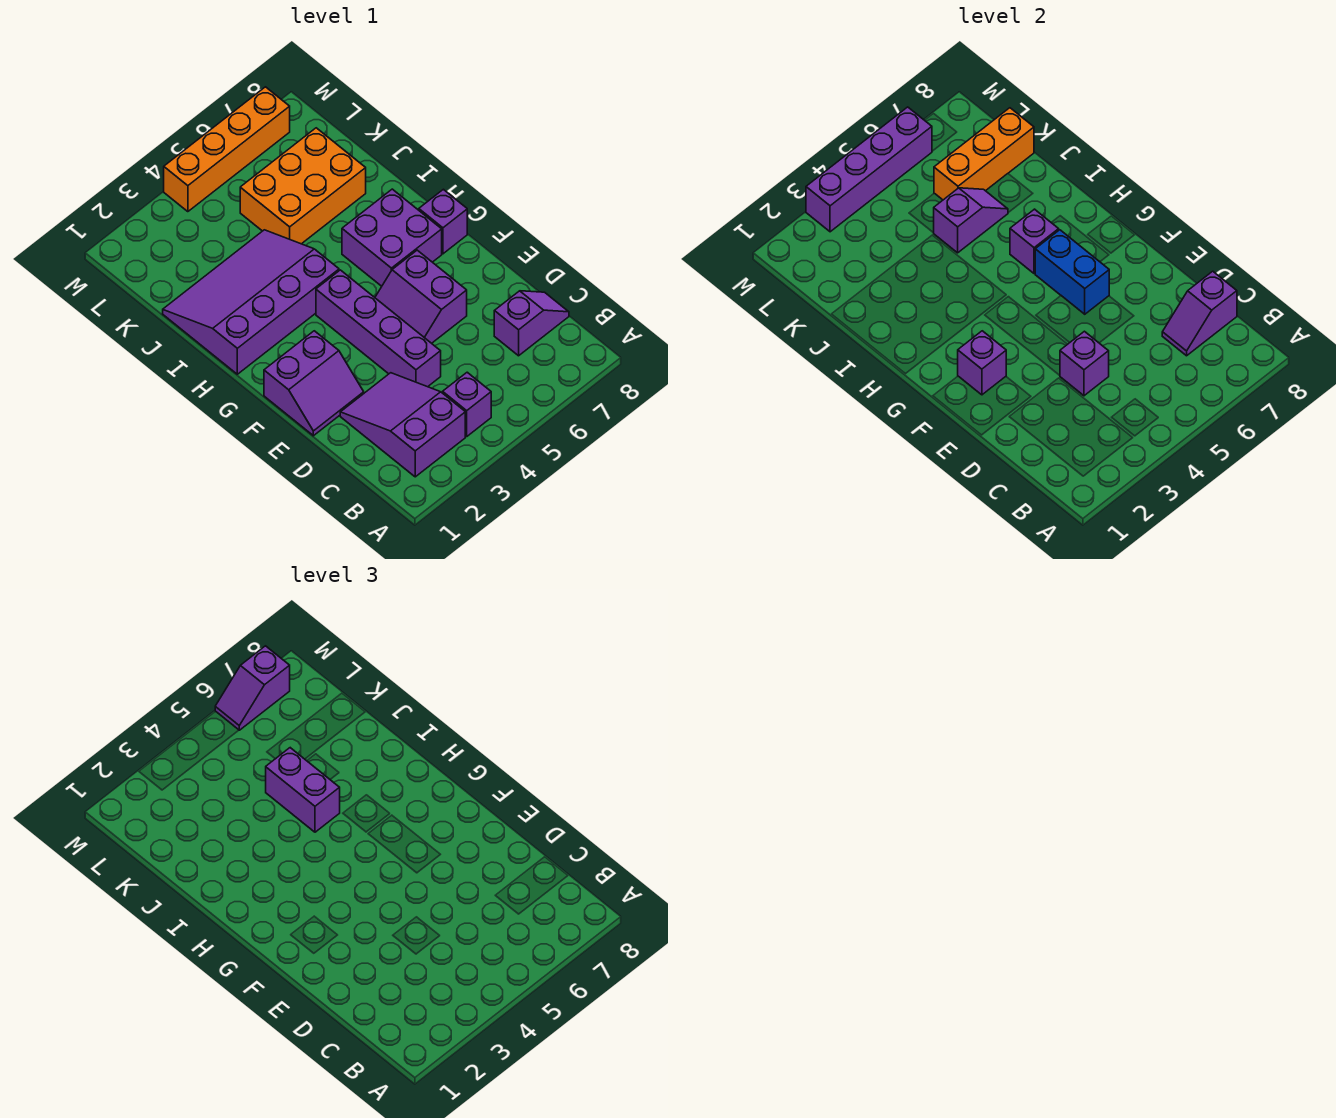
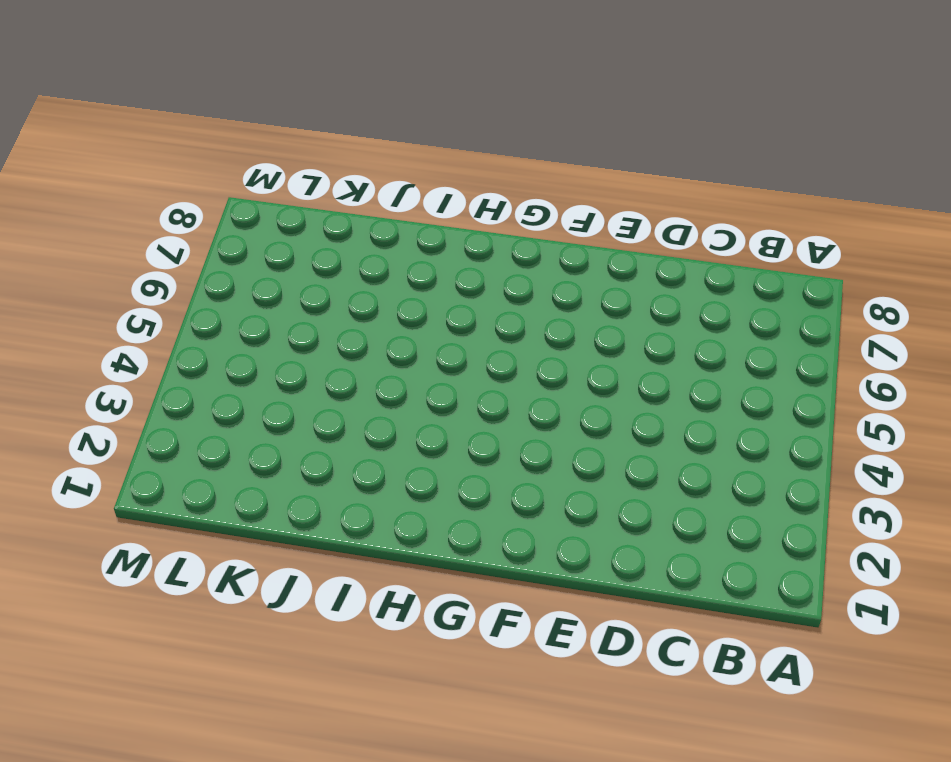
none -> purple 2x3 slope [340,373,465,477]
none -> purple 1x1 brick [443,372,491,436]
none -> purple 1x2 slope [494,291,569,356]

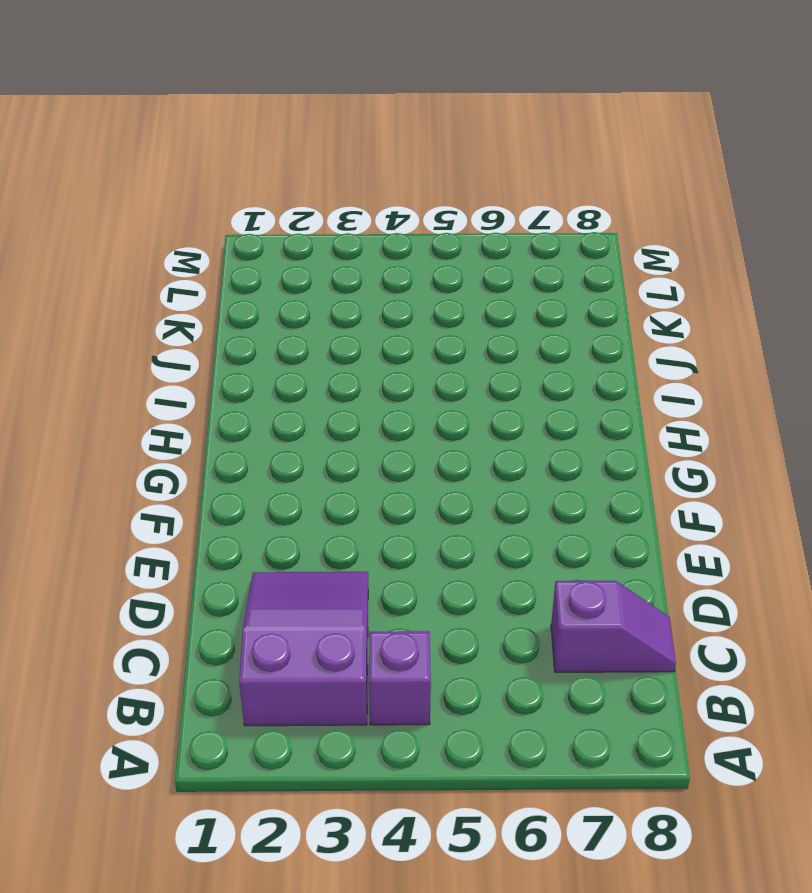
none -> purple 1x4 brick [316,270,441,387]
none -> purple 2x2 slope [264,331,364,436]
none -> purple 2x2 slope [375,250,467,343]

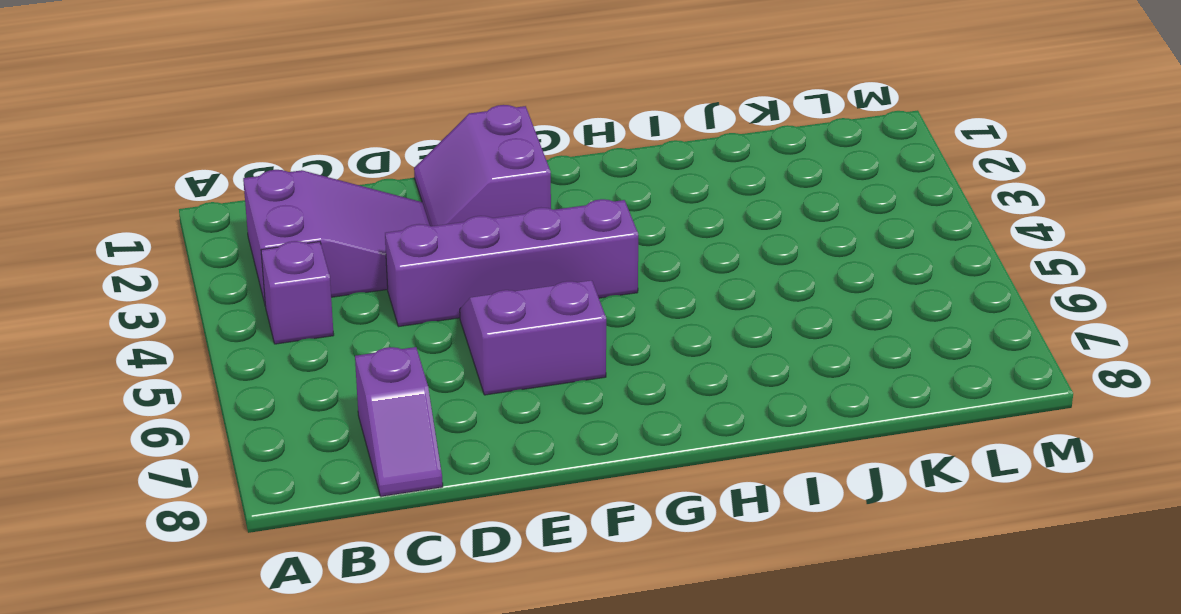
none -> purple 2x2 brick [342,189,442,286]
none -> purple 1x1 brick [419,189,467,254]
none -> purple 3x4 slope [163,230,339,374]

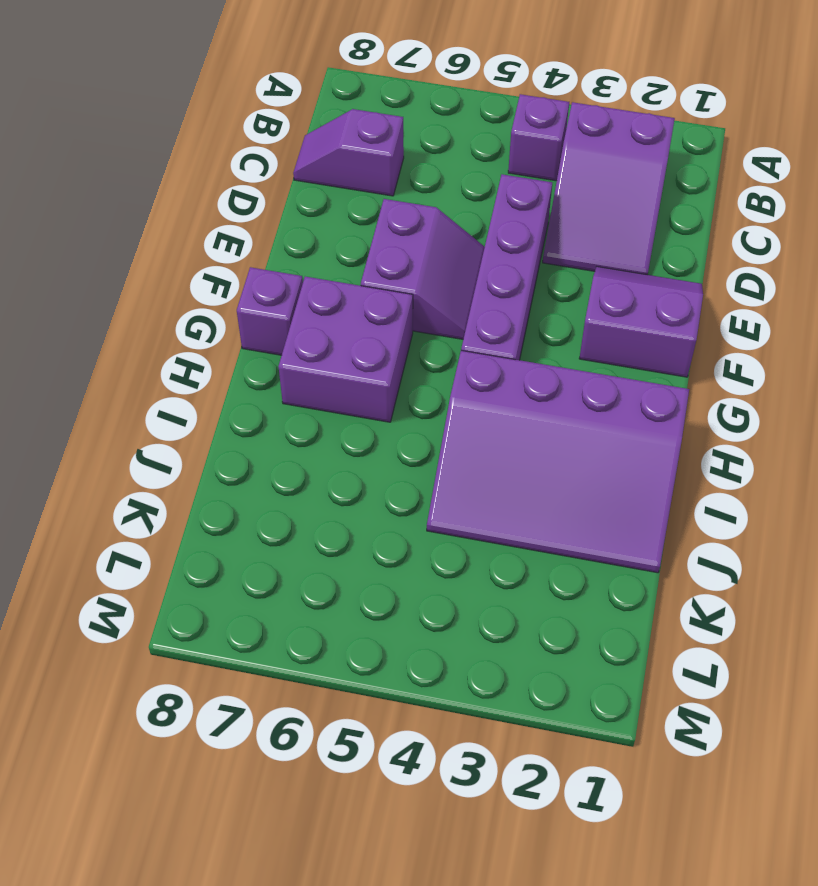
none -> orange 2x3 brick [240,128,366,244]
none -> orange 1x4 brick [164,87,290,212]
none -> purple 1x2 slope [1162,271,1237,356]

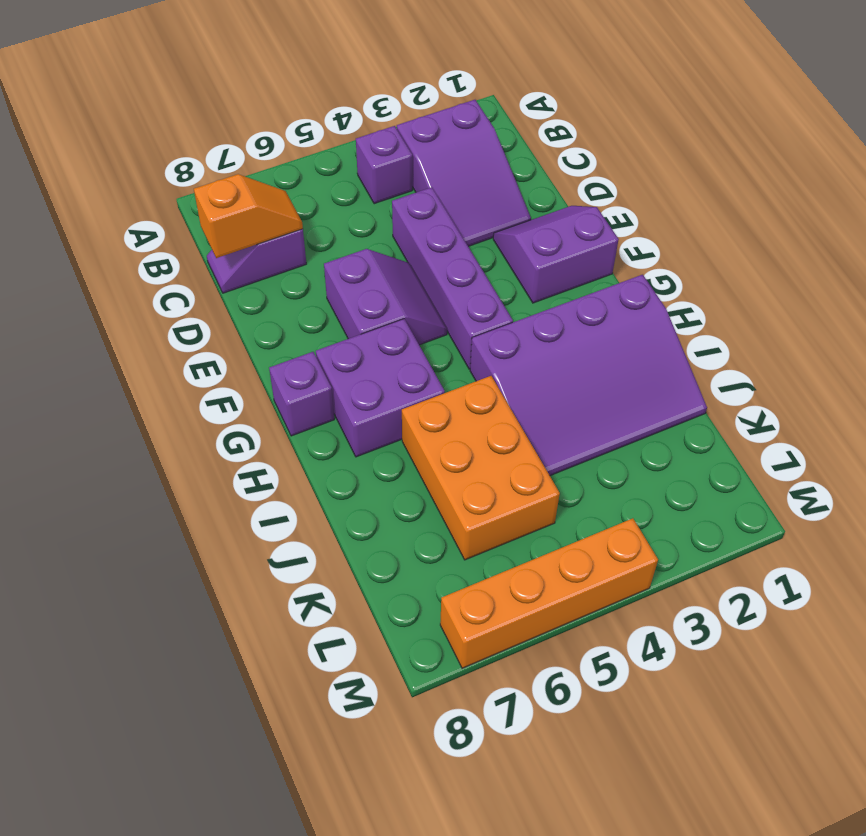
orange 1x2 slope [194,174,303,258] -> purple 1x2 slope [1162,271,1237,356]
orange 2x3 brick [402,376,560,560] -> orange 2x3 brick turned to [240,128,366,244]
none -> purple 1x1 brick [1060,331,1109,396]
none -> purple 1x1 brick [958,331,1006,395]
none -> blue 1x2 brick [1035,230,1109,314]

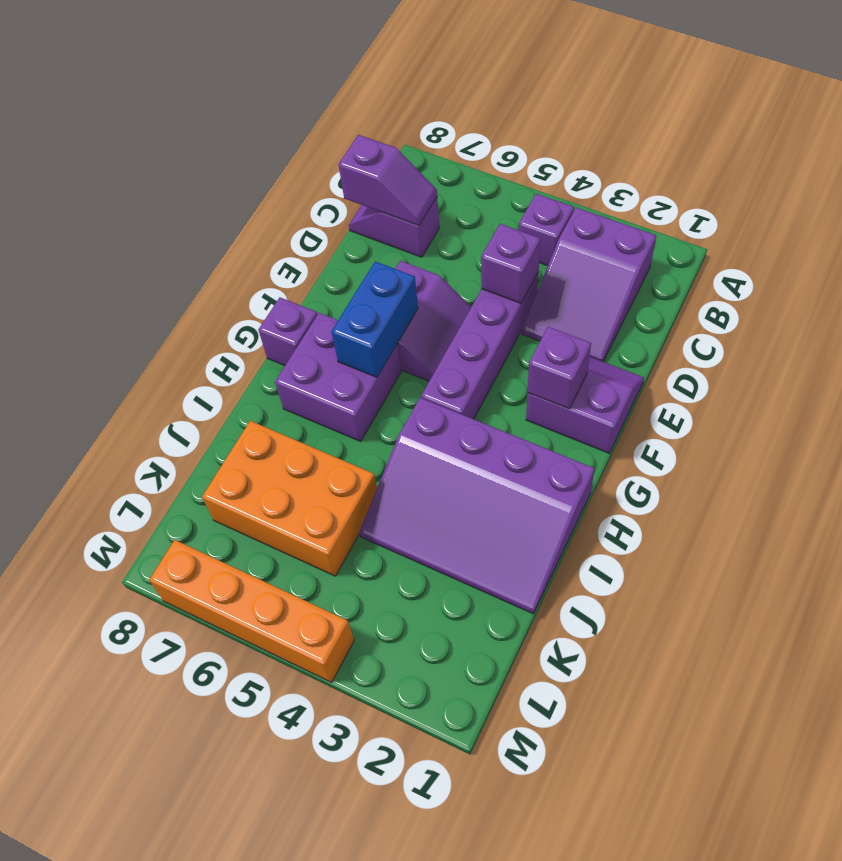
none -> purple 1x1 brick [1010,209,1059,274]
none -> purple 1x2 slope [934,188,1008,253]
none -> orange 1x3 brick [934,108,1034,200]

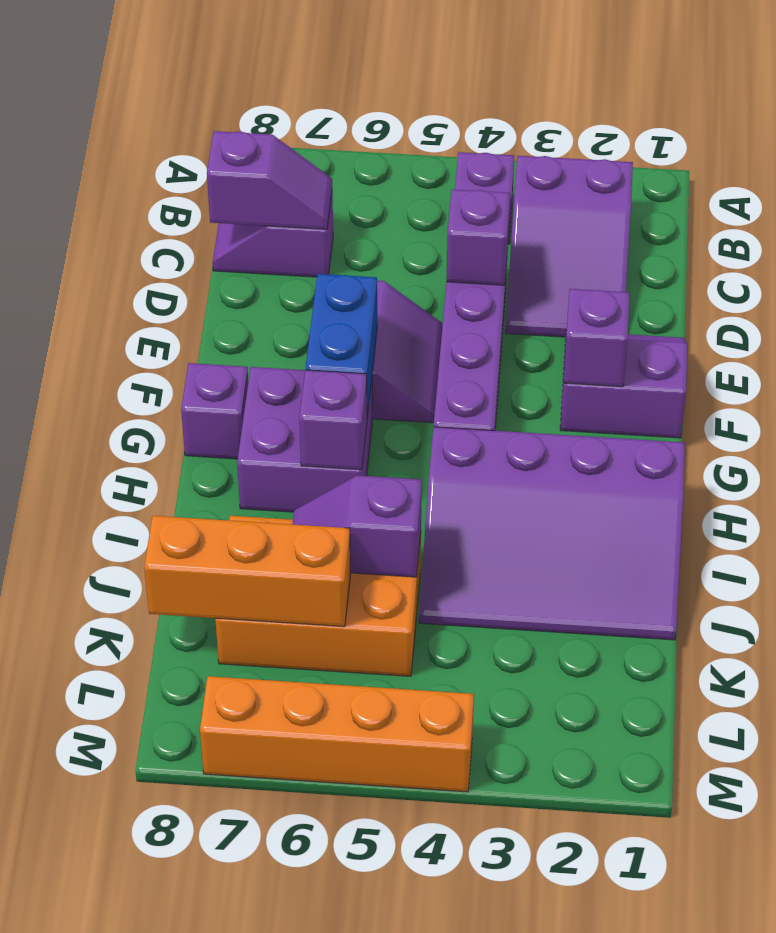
none -> purple 1x4 brick [806,107,932,232]
none -> purple 1x2 brick [266,748,340,832]
none -> purple 1x2 slope [215,646,290,730]

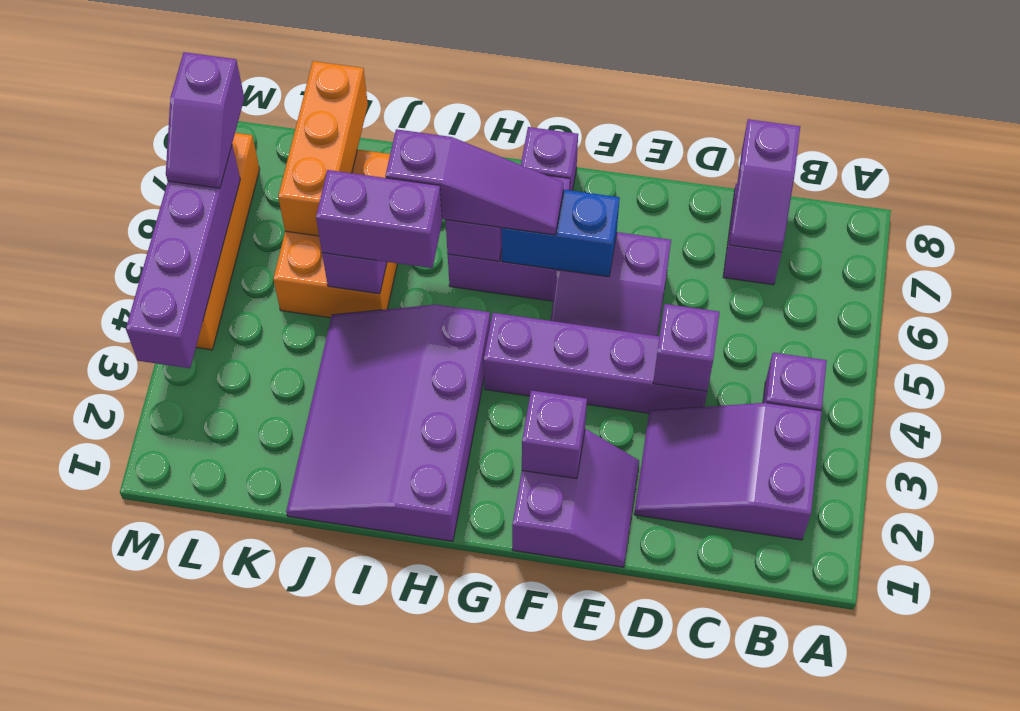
purple 1x3 slope [385,129,564,235] -> none

